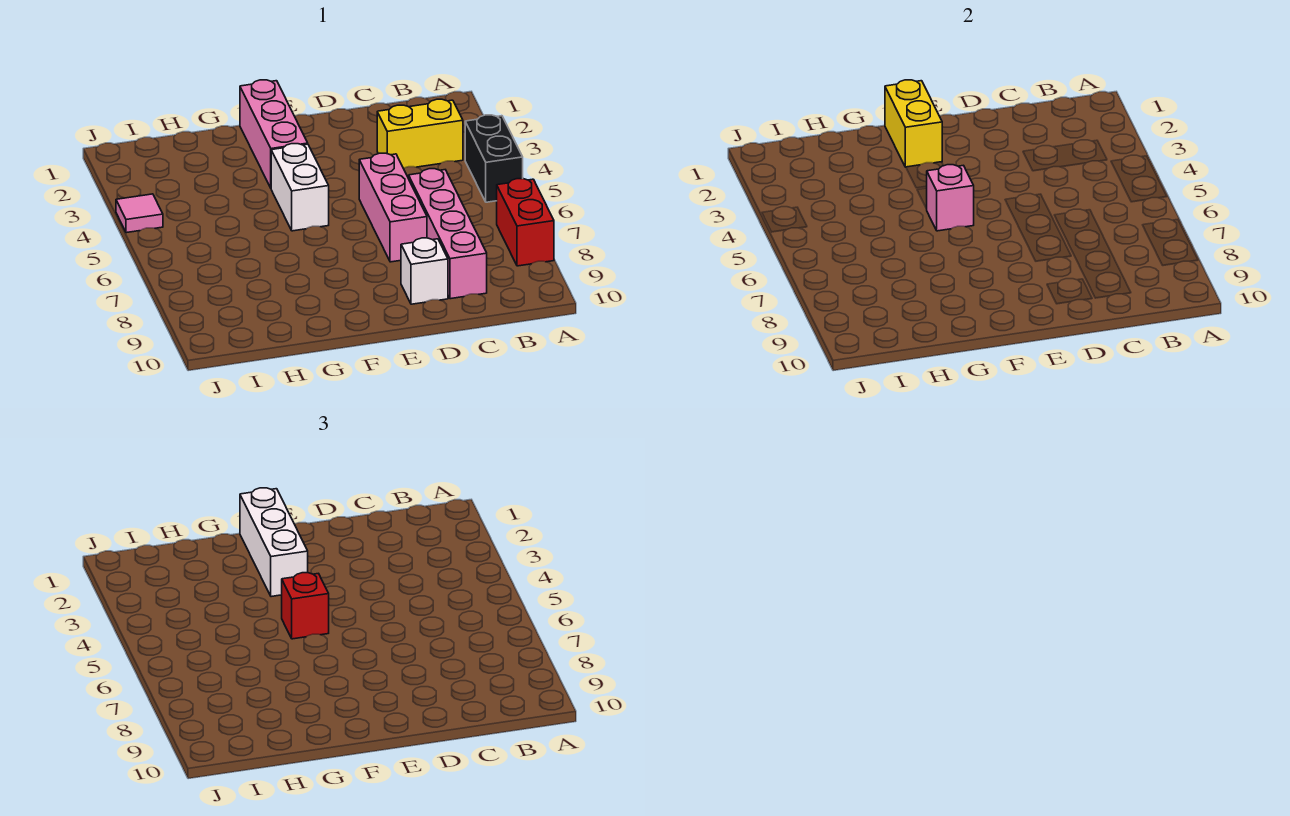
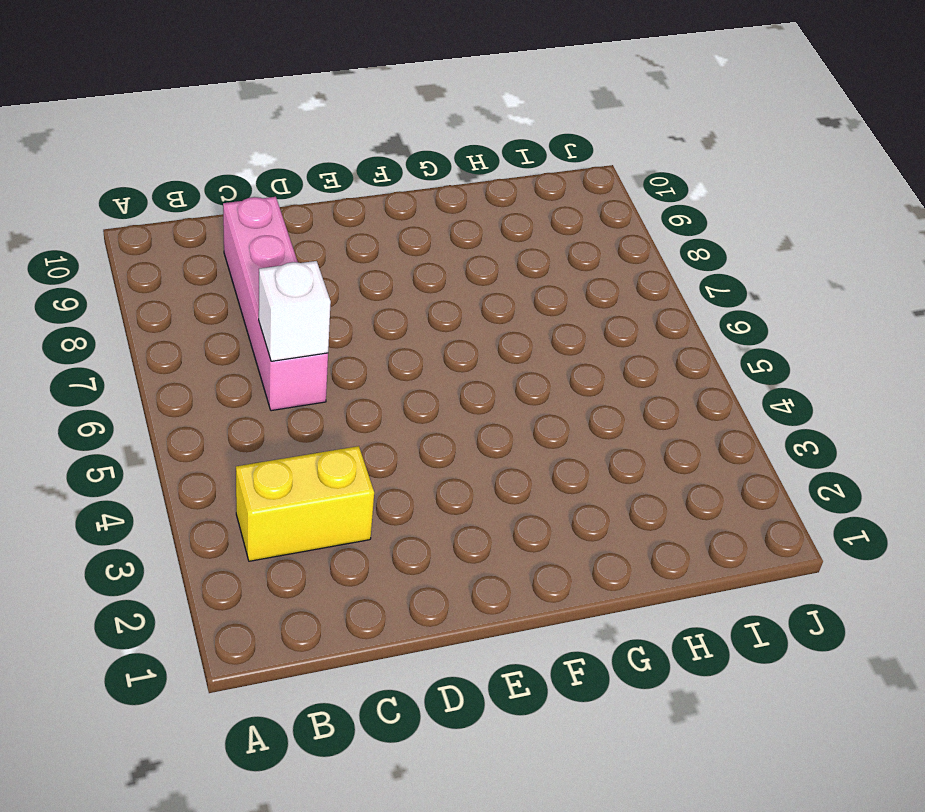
white 1x1 brick [259,261,331,361] -> white 1x1 brick moved to [401,238,448,304]
none -> black 1x2 brick [465,115,523,202]
none -> red 1x2 brick [497,179,554,266]
none -> pink 1x3 brick [359,153,427,262]

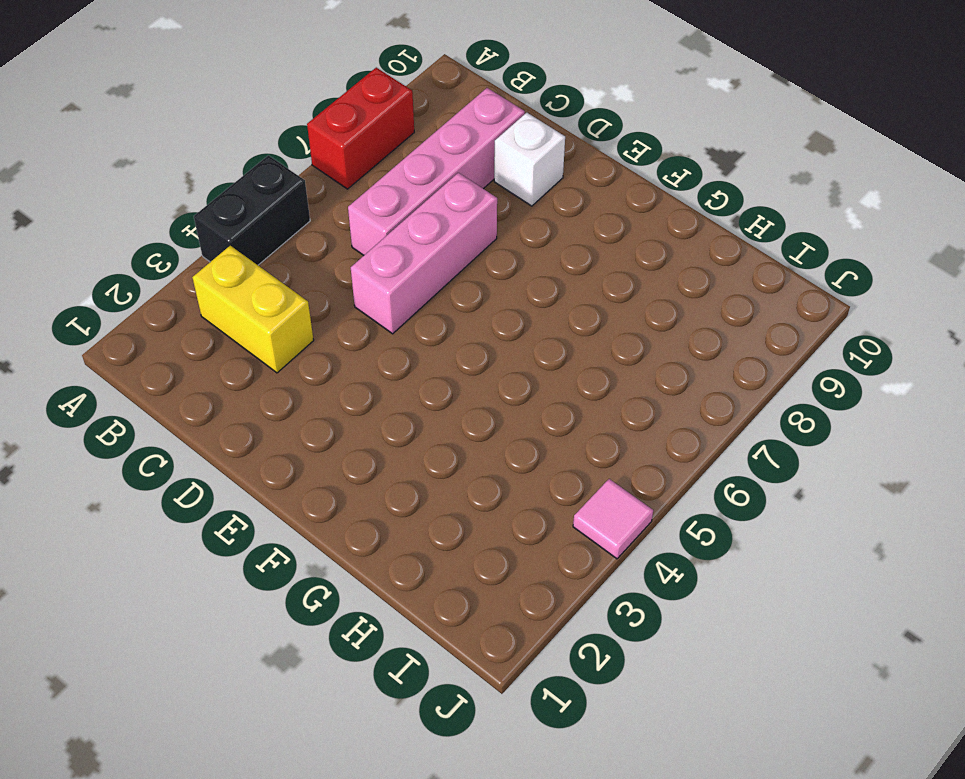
none -> pink 1x3 brick [240,80,308,188]
none -> white 1x2 brick [271,144,329,231]
none -> yellow 1x2 brick [885,80,942,167]

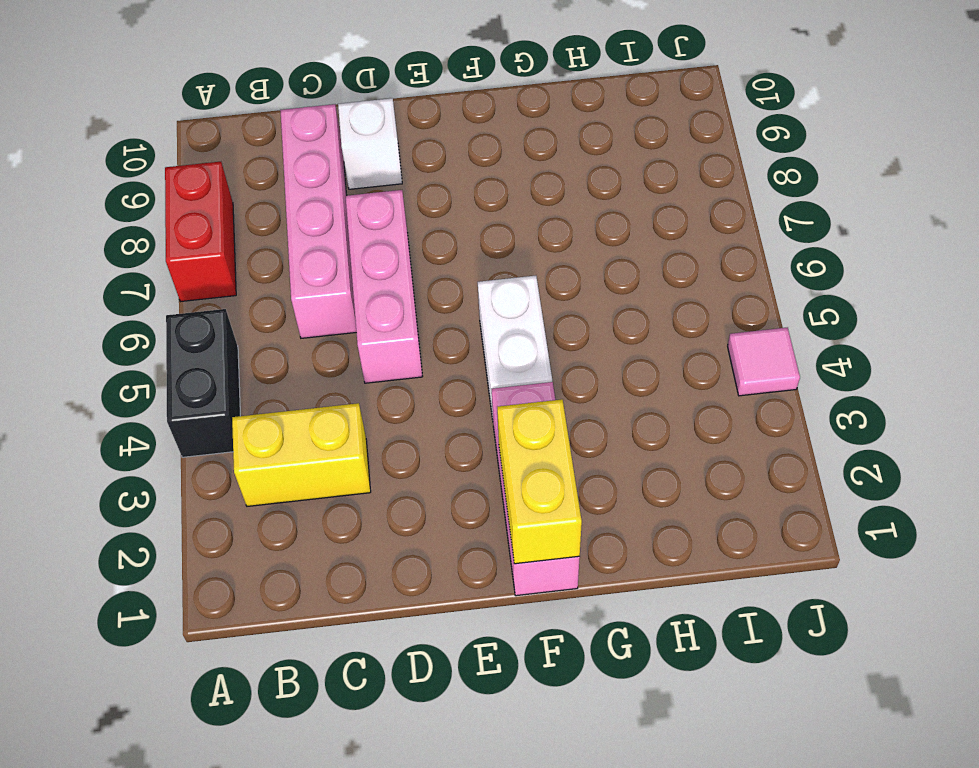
none -> pink 1x1 brick [926,165,974,231]
none -> white 1x3 brick [240,488,308,597]
none -> red 1x1 brick [282,573,329,639]

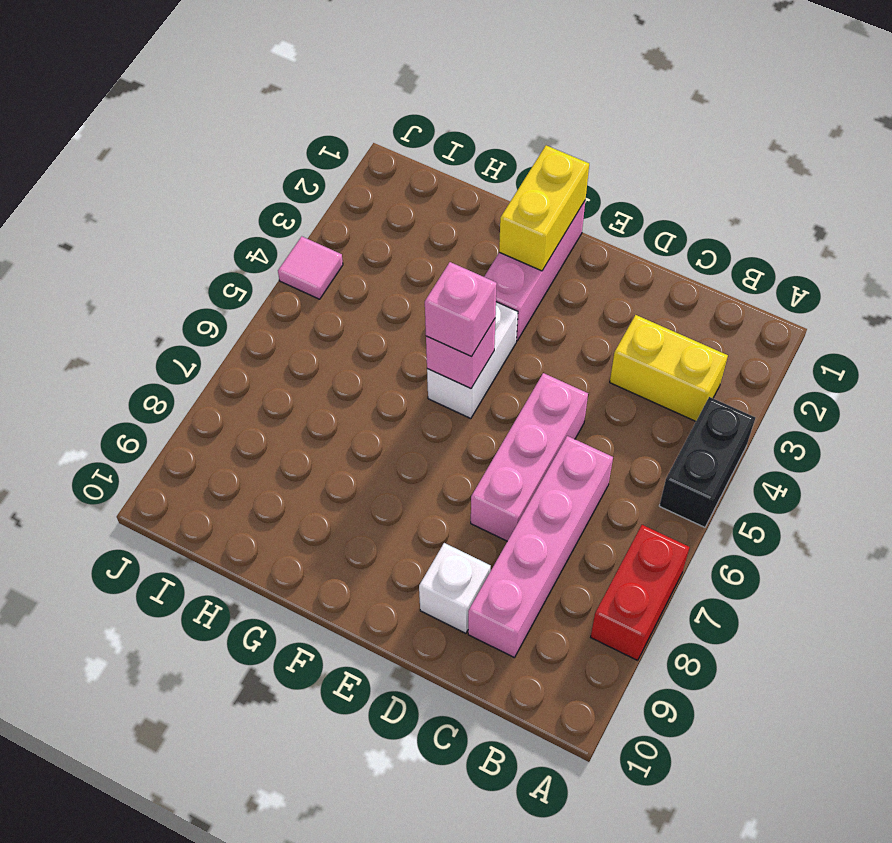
pink 1x1 brick [425,262,497,357] -> red 1x1 brick [282,573,329,639]
none -> white 1x3 brick [240,488,308,597]

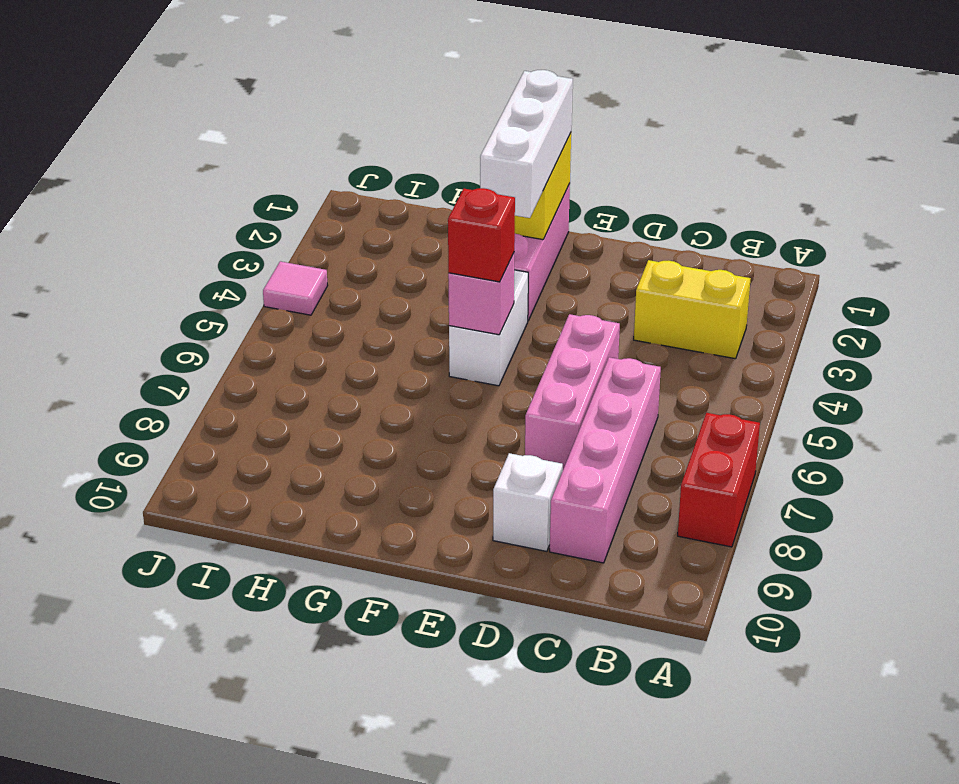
none -> black 1x2 brick [465,115,523,202]

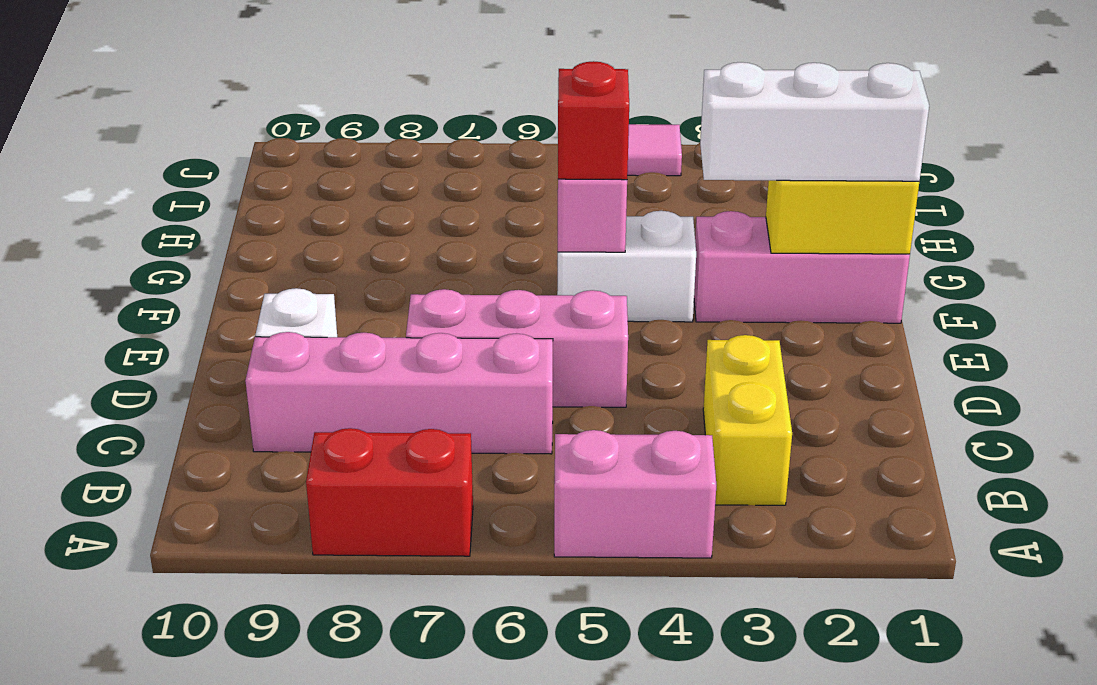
pink 1x2 brick [554,430,716,558] -> black 1x2 brick [465,115,523,202]

